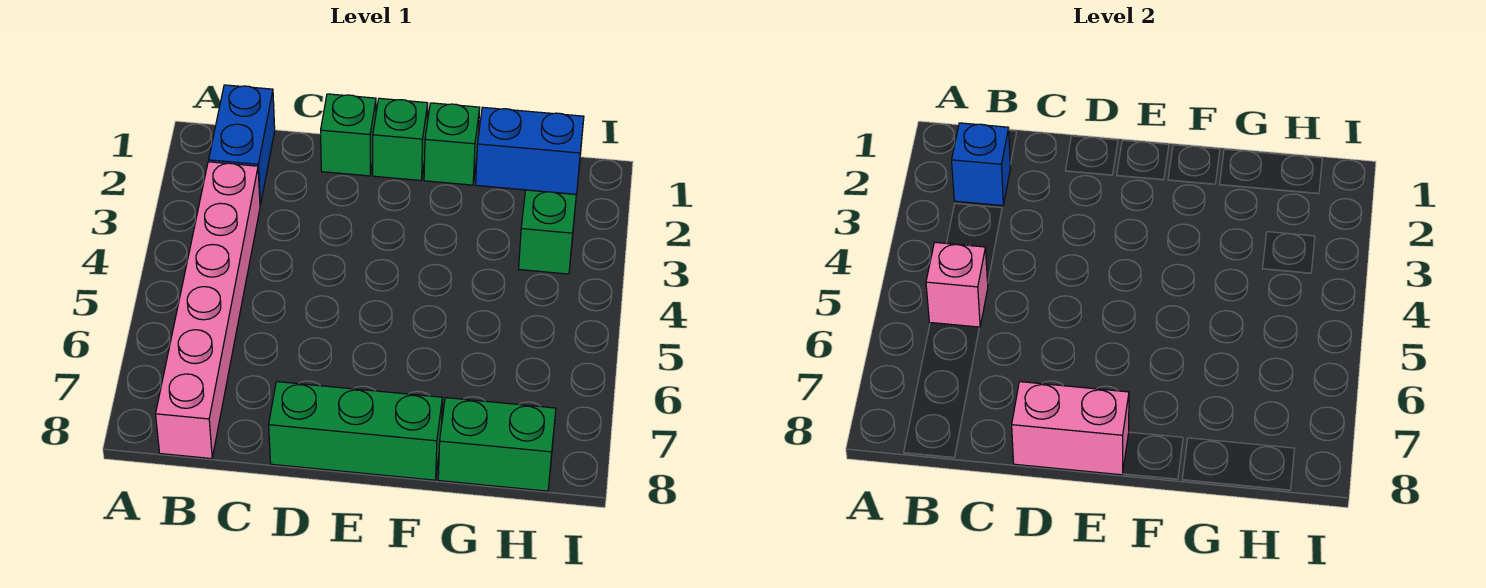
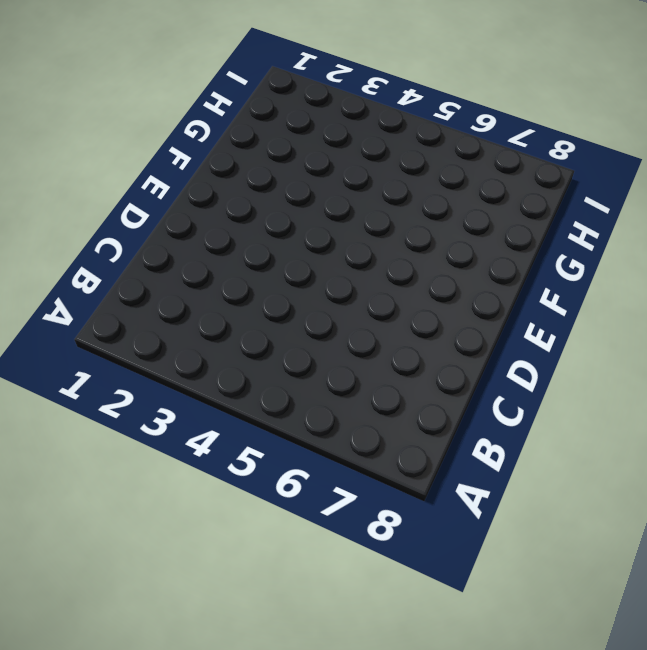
none -> blue 1x2 brick [209,85,275,205]
none -> pink 1x6 brick [156,162,260,459]
none -> green 1x1 brick [321,94,376,176]

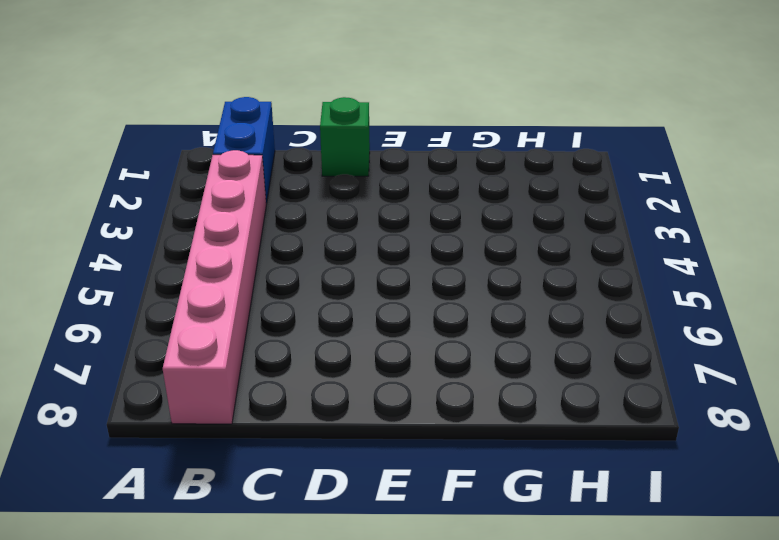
none -> green 1x3 brick [269,382,442,480]
none -> green 1x1 brick [373,98,428,181]
none -> green 1x1 brick [424,103,480,185]

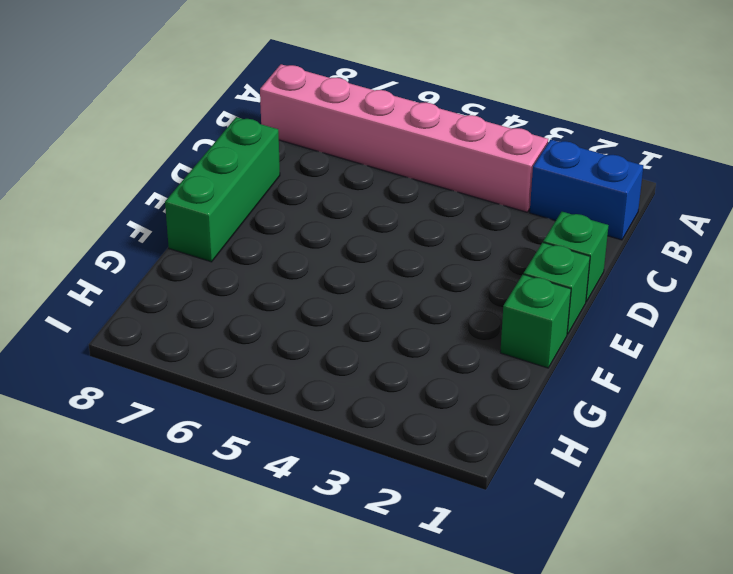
none -> blue 1x2 brick [476,107,584,194]
none -> green 1x2 brick [438,398,556,491]
none -> green 1x1 brick [519,190,576,274]

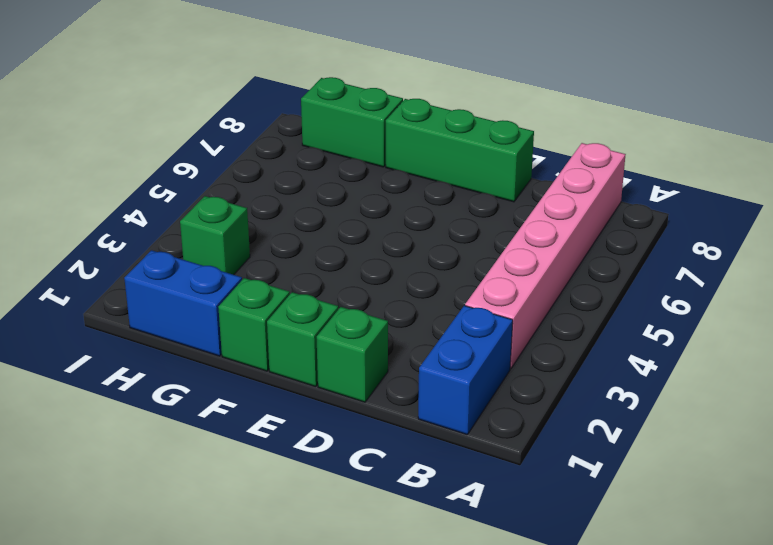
none -> blue 1x1 brick [952,123,1010,206]
none -> pink 1x1 brick [926,242,988,327]
none -> pink 1x2 brick [1012,382,1129,475]

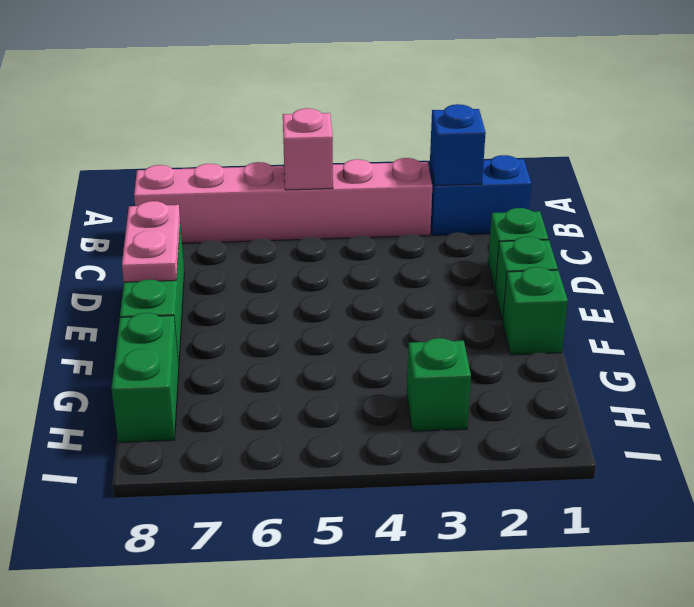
pink 1x2 plate [122,201,180,282] -> pink 1x2 brick [1012,382,1129,475]
none -> blue 1x2 brick [476,107,584,194]

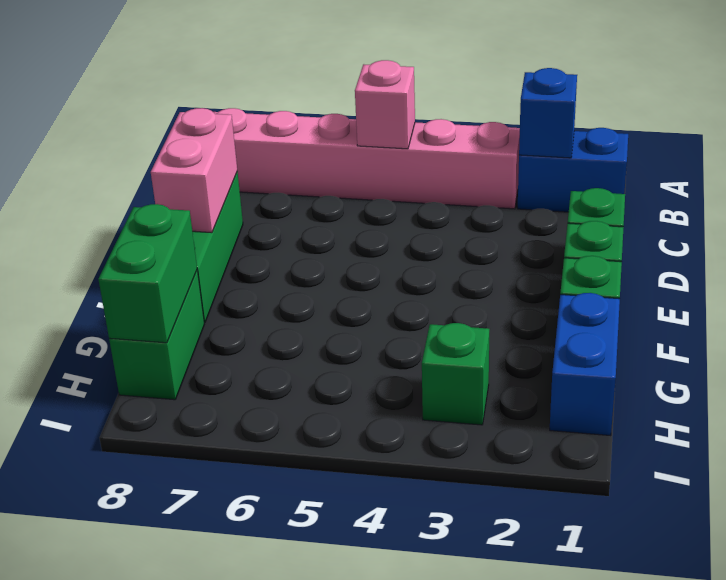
green 1x2 brick [98,204,197,343] -> none

